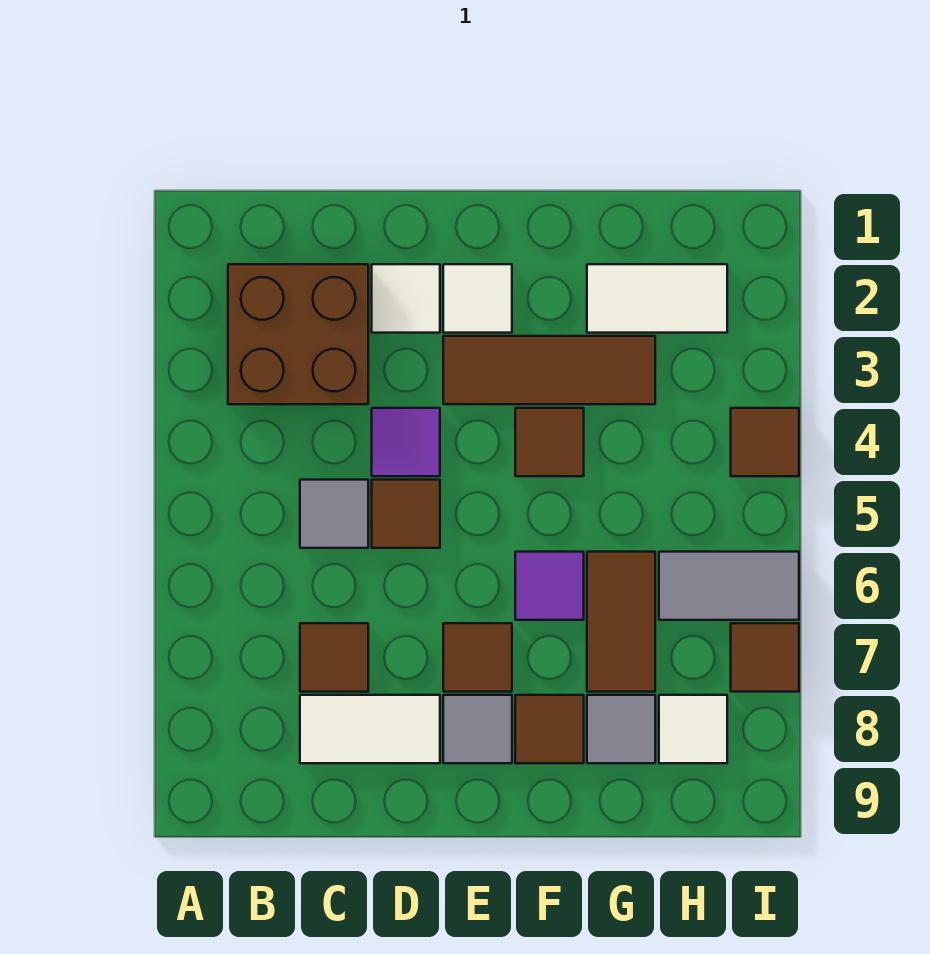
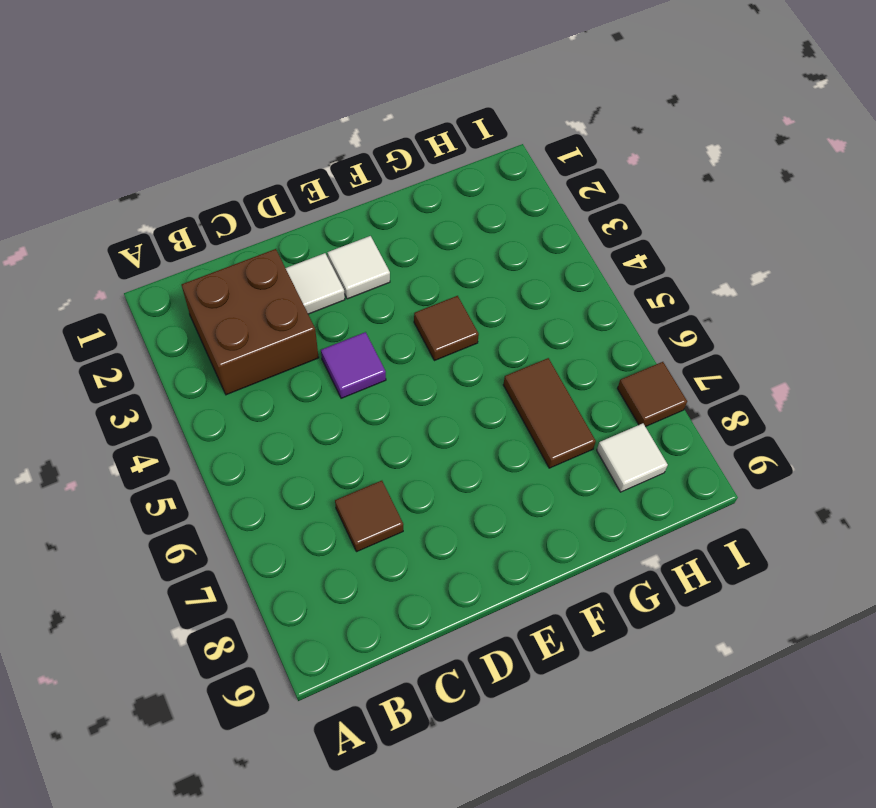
none -> grey 1x1 tile [300,480,368,548]
none -> white 1x2 tile [300,695,440,763]
none -> brown 1x1 tile [372,480,440,548]

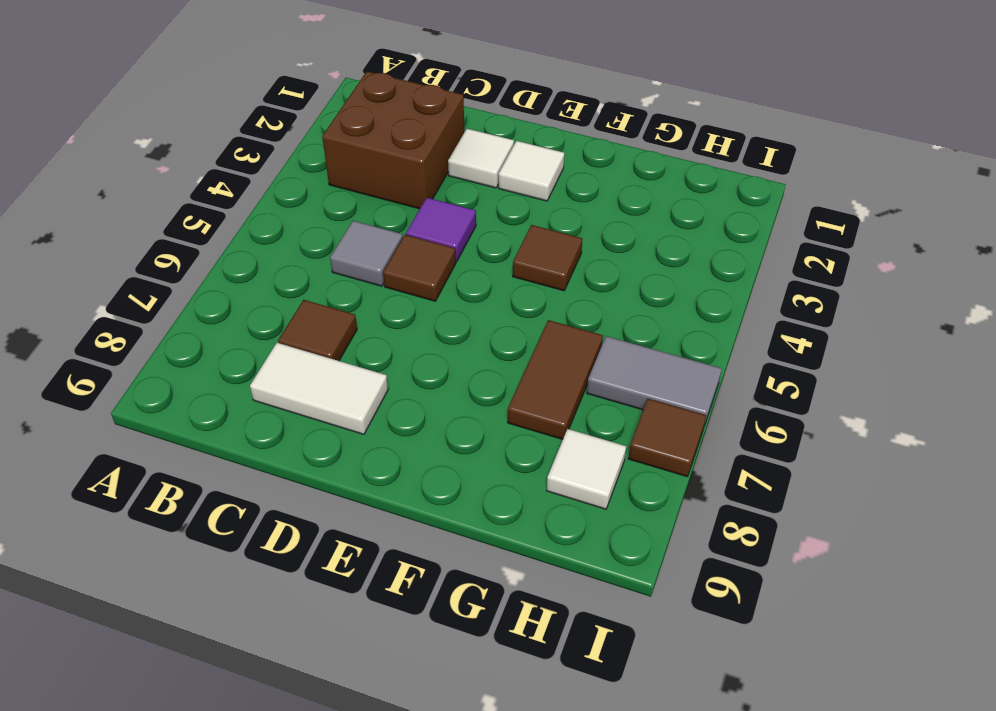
none -> brown 1x3 tile [443,336,655,404]
none -> brown 1x1 tile [443,623,512,692]
none -> grey 1x1 tile [443,695,512,763]

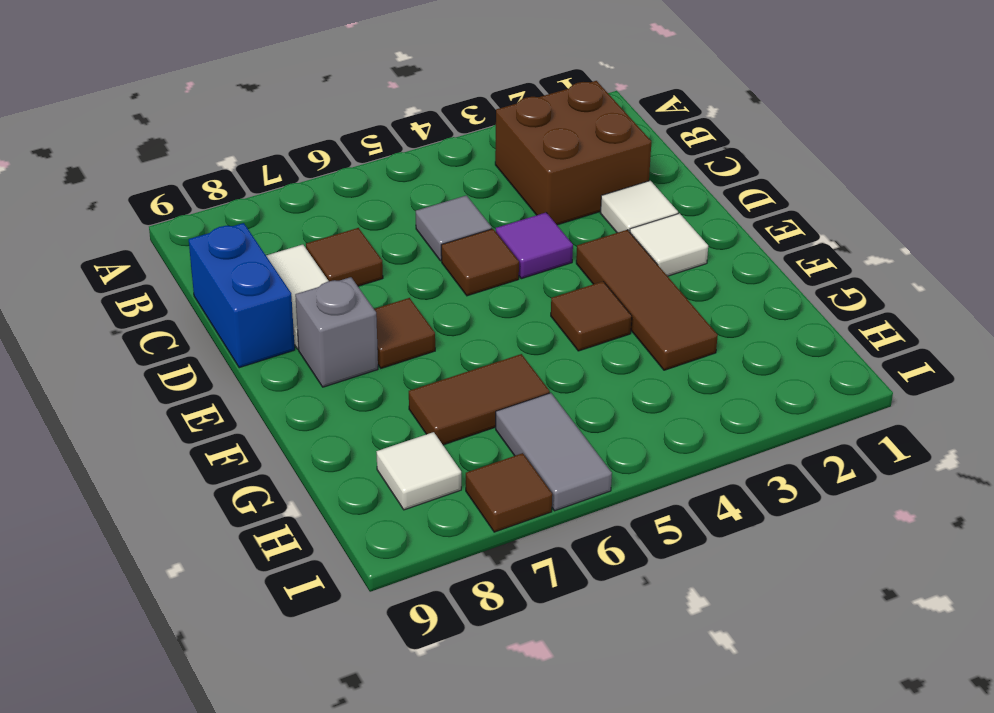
blue 1x2 brick [189,223,295,368] -> none
grey 1x1 brick [295,277,378,387] -> grey 1x1 tile [443,695,512,763]
none -> purple 1x1 tile [515,552,584,620]
none -> brown 1x1 tile [515,695,584,763]
none -> white 1x2 tile [587,264,727,333]

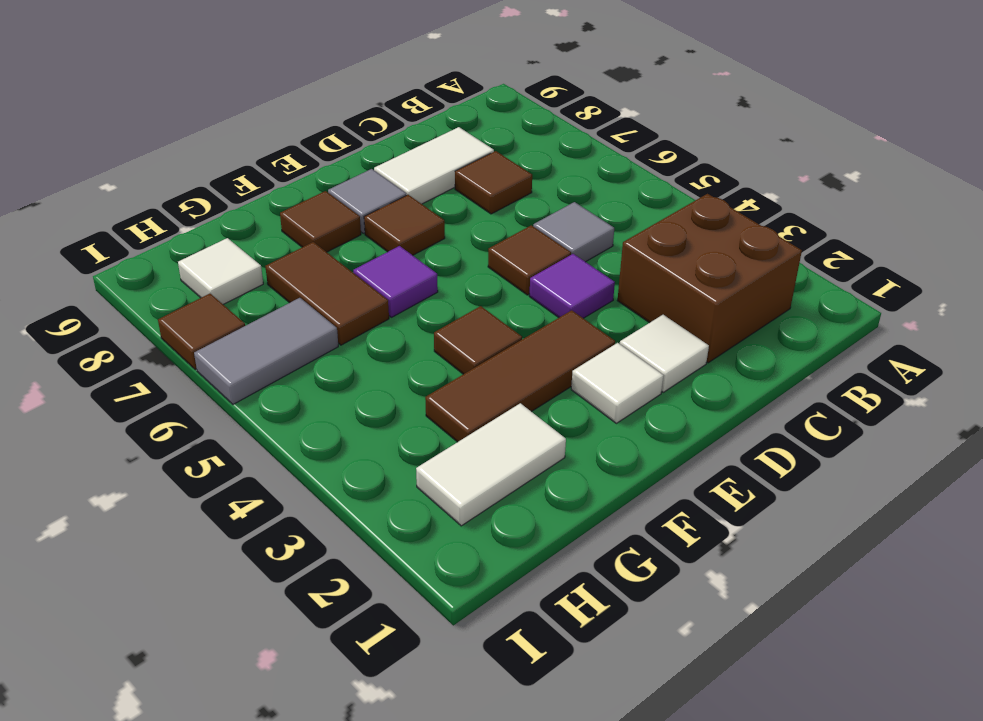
none -> grey 1x1 tile [587,695,655,763]
none -> brown 1x1 tile [731,408,799,476]

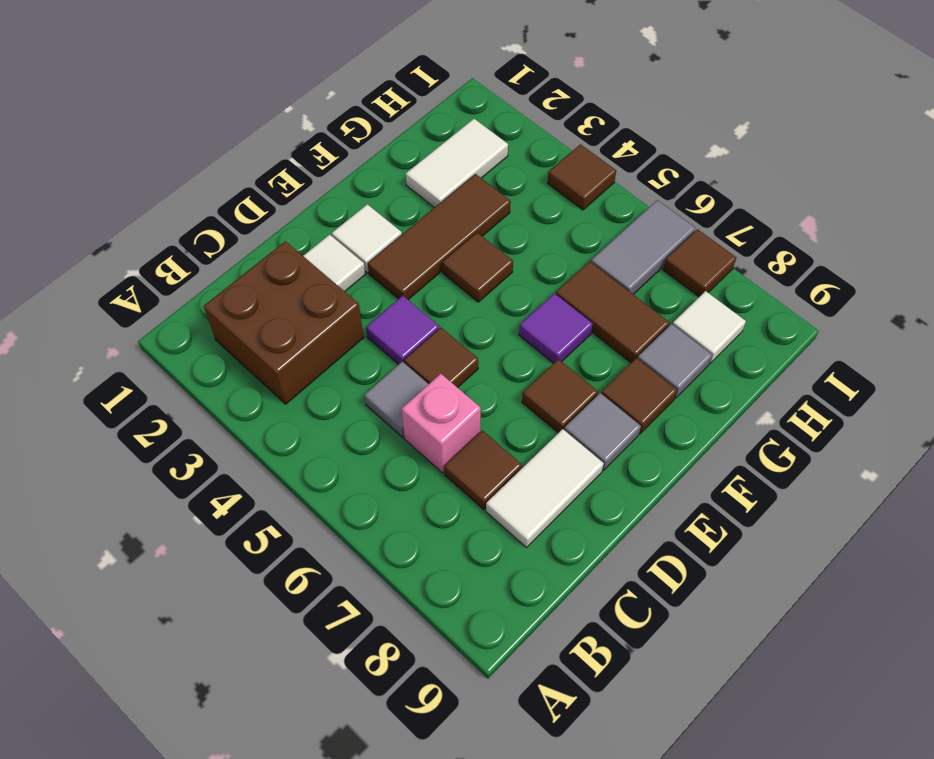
pink 1x1 brick [402,374,481,473] -> none

